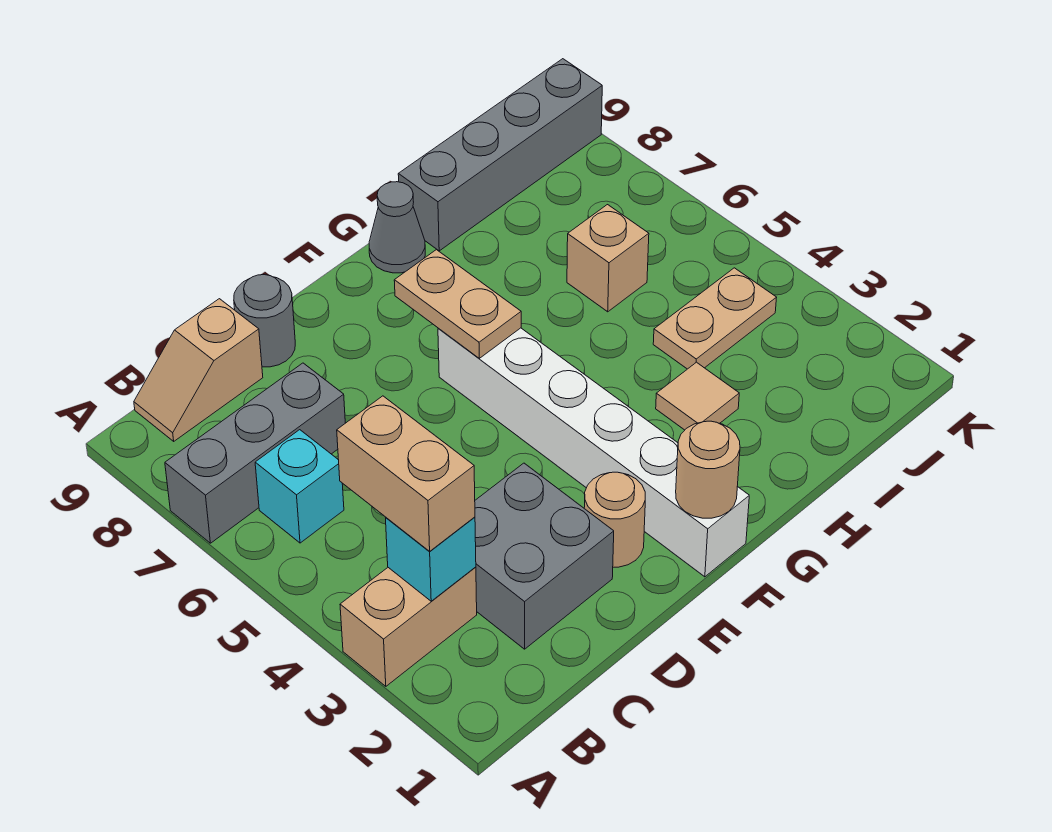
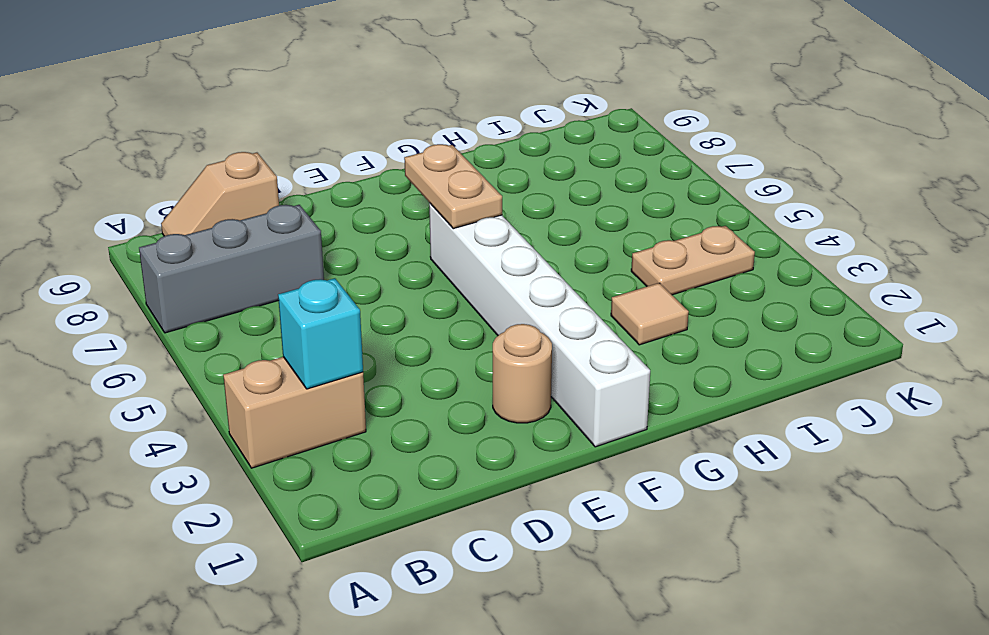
none -> cyan 1x1 brick [255,430,344,543]
none -> grey 2x2 brick [475,463,614,649]
none -> grey 1x1 round brick [234,275,295,367]

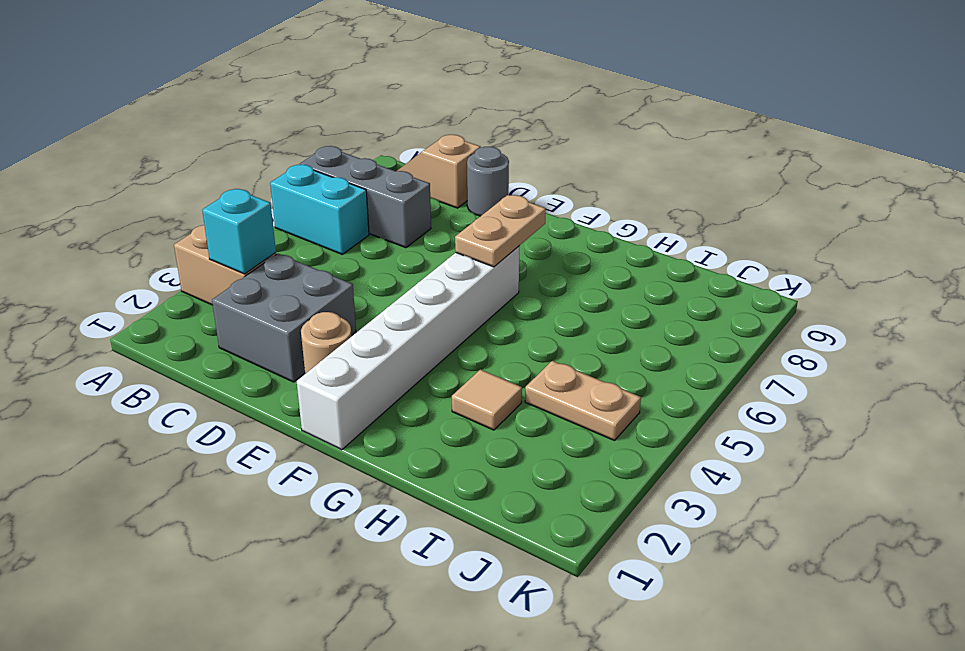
cyan 1x2 brick [270,164,369,254] -> cyan 1x1 brick [255,430,344,543]
none -> grey 1x1 cone [369,182,425,273]
none -> grey 1x4 brick [398,59,602,251]
none -> tan 1x1 brick [567,205,649,312]

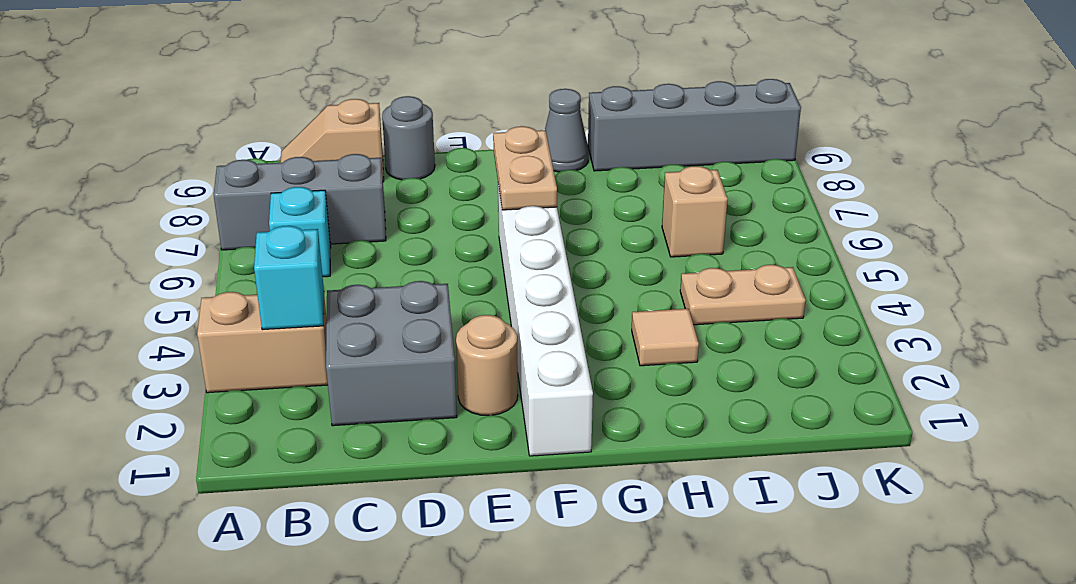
none -> tan 1x1 round brick [676,421,740,518]
none -> tan 1x2 brick [337,396,475,552]

